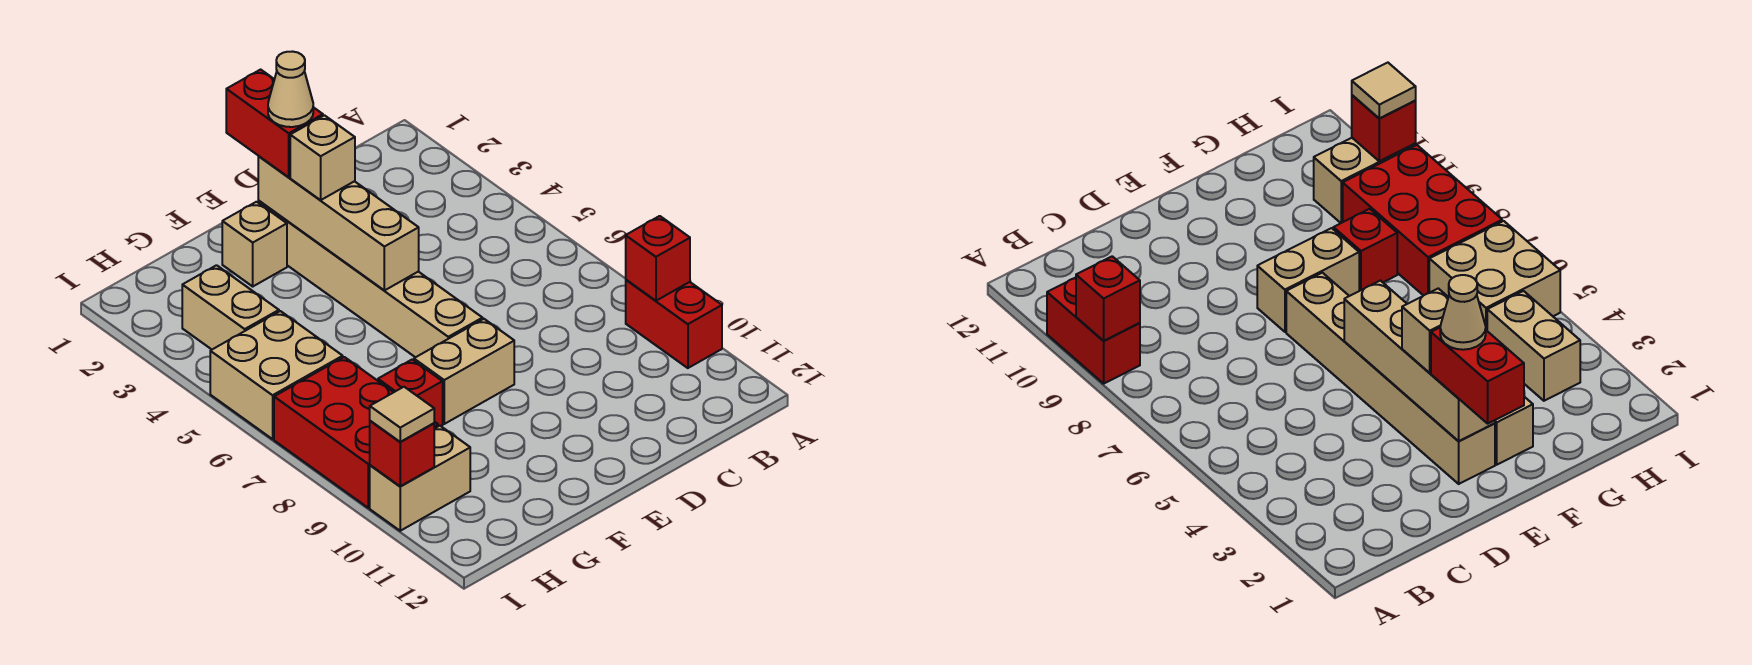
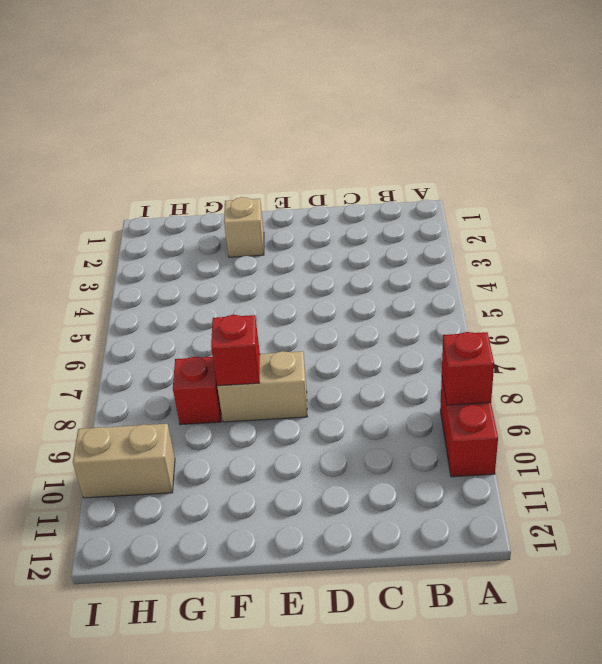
red 1x1 brick [211,315,260,386] -> red 1x1 brick moved to [370,421,434,486]
none -> tan 1x6 brick [258,200,483,357]
none -> tan 1x2 brick [182,265,279,349]
none -> tan 2x2 brick [210,311,343,439]

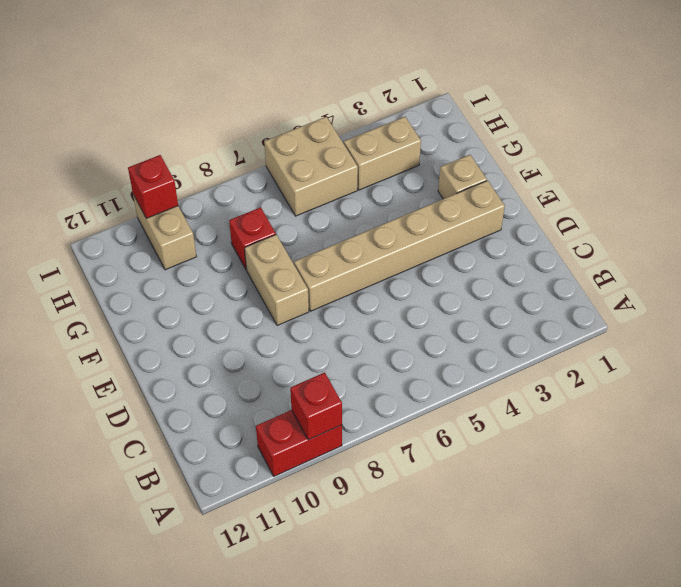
none -> red 2x3 brick [274,357,438,508]
none -> tan 1x4 brick [258,156,419,290]
none -> red 1x2 brick [226,70,323,177]

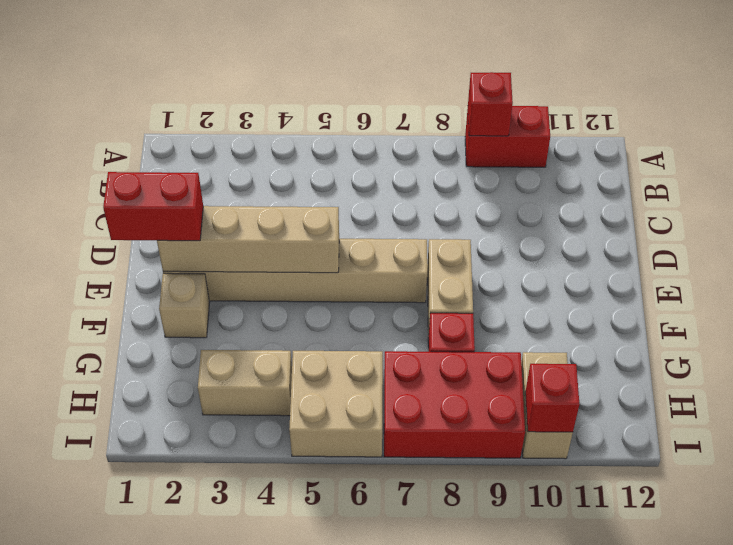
none -> tan 1x1 brick [290,115,355,200]
none -> tan 1x1 tile [370,387,434,442]
none -> tan 1x1 cone [268,52,313,127]

